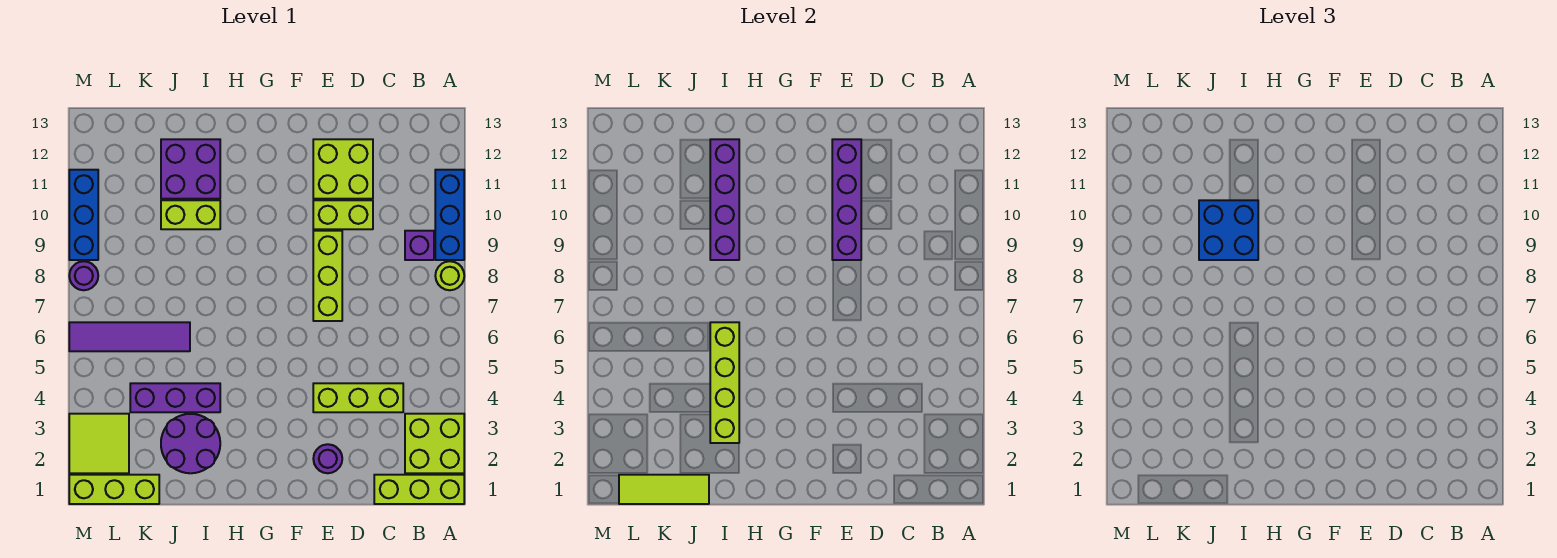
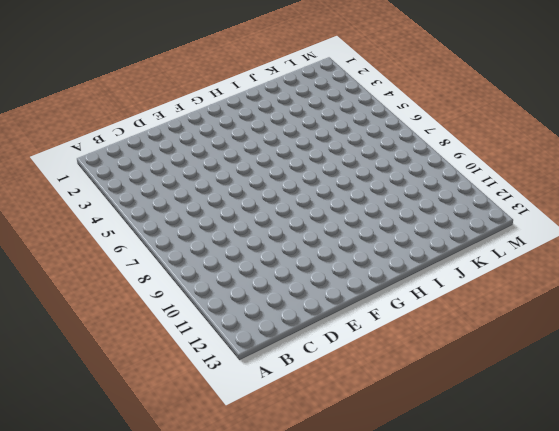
none -> lime 1x3 brick [374,475,464,504]
none -> lime 2x2 brick [405,414,464,473]
none -> lime 1x1 round brick [435,261,464,290]

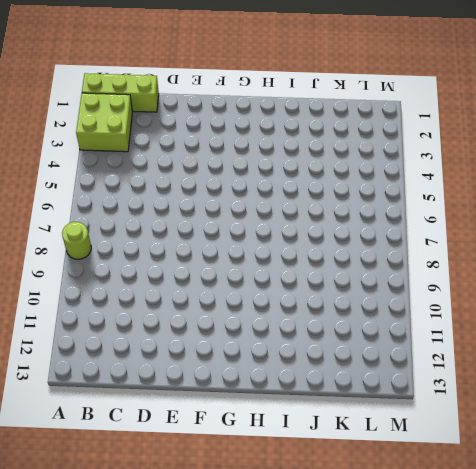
none -> blue 1x3 brick [435,170,464,260]
none -> purple 1x1 brick [405,231,434,260]
none -> lime 1x3 brick [313,383,403,412]

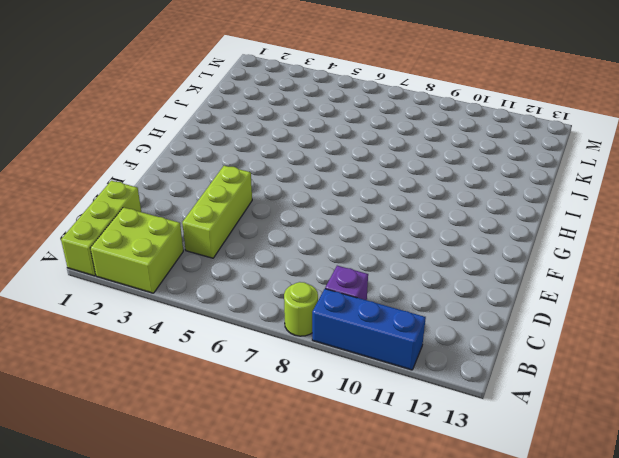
none -> lime 1x2 brick [313,200,373,229]
none -> lime 2x2 brick [313,139,373,199]
none -> purple 1x1 round brick [313,444,342,473]

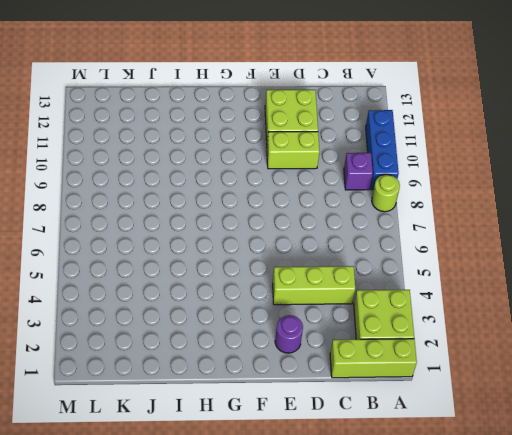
none -> lime 1x3 brick [313,231,342,321]
none -> purple 2x2 round brick [161,414,220,473]
none -> purple 1x3 brick [130,383,220,412]

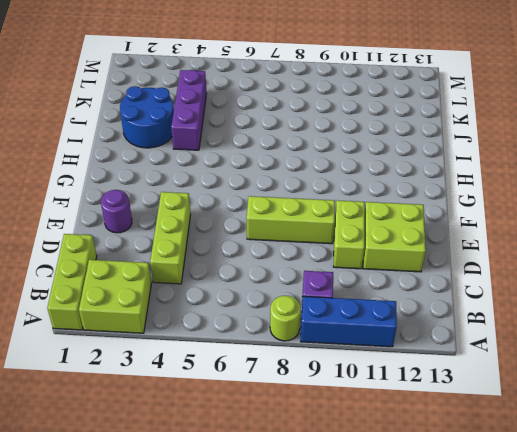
blue 2x2 round brick [120,86,174,148] -> purple 2x2 round brick [161,414,220,473]
none -> lime 1x2 brick [161,200,220,229]
none -> purple 2x2 brick [161,139,220,199]
none -> purple 1x4 tile [69,322,190,351]

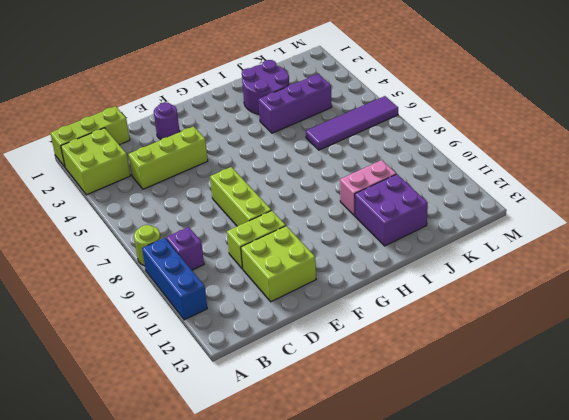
pink 1x2 brick [340,160,396,216] -> lime 1x2 brick [161,200,220,229]
none -> lime 1x3 brick [69,475,159,504]
none -> lime 2x2 tile [69,414,129,473]
none -> purple 1x1 round brick [69,261,98,290]

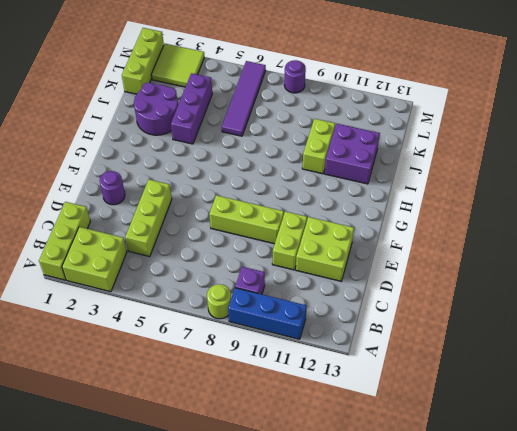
none -> blue 1x3 brick [69,170,98,260]
none -> purple 1x4 brick [832,139,861,260]
none -> lime 1x4 brick [710,322,739,443]

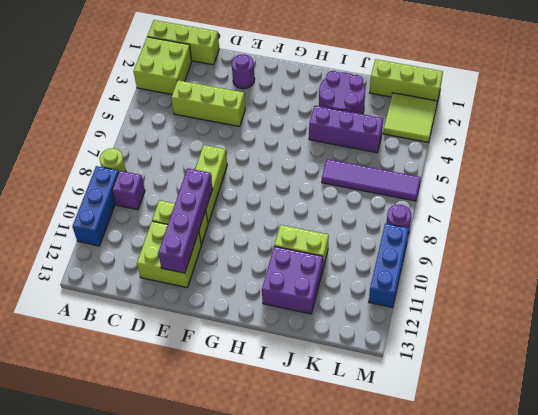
none -> lime 1x4 brick [710,322,739,443]
none -> purple 1x4 brick [710,139,739,260]
none -> lime 1x3 tile [619,475,709,504]

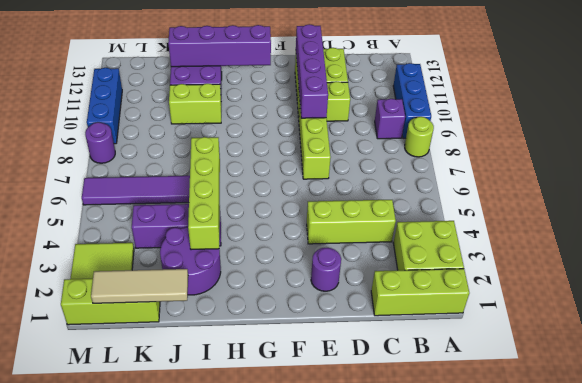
purple 1x4 brick [168,25,271,67] -> purple 1x4 brick turned to [710,139,739,260]
tan 1x3 tile [91,269,188,303] -> lime 1x3 tile [619,475,709,504]
none -> blue 2x2 brick [1199,200,1258,260]

